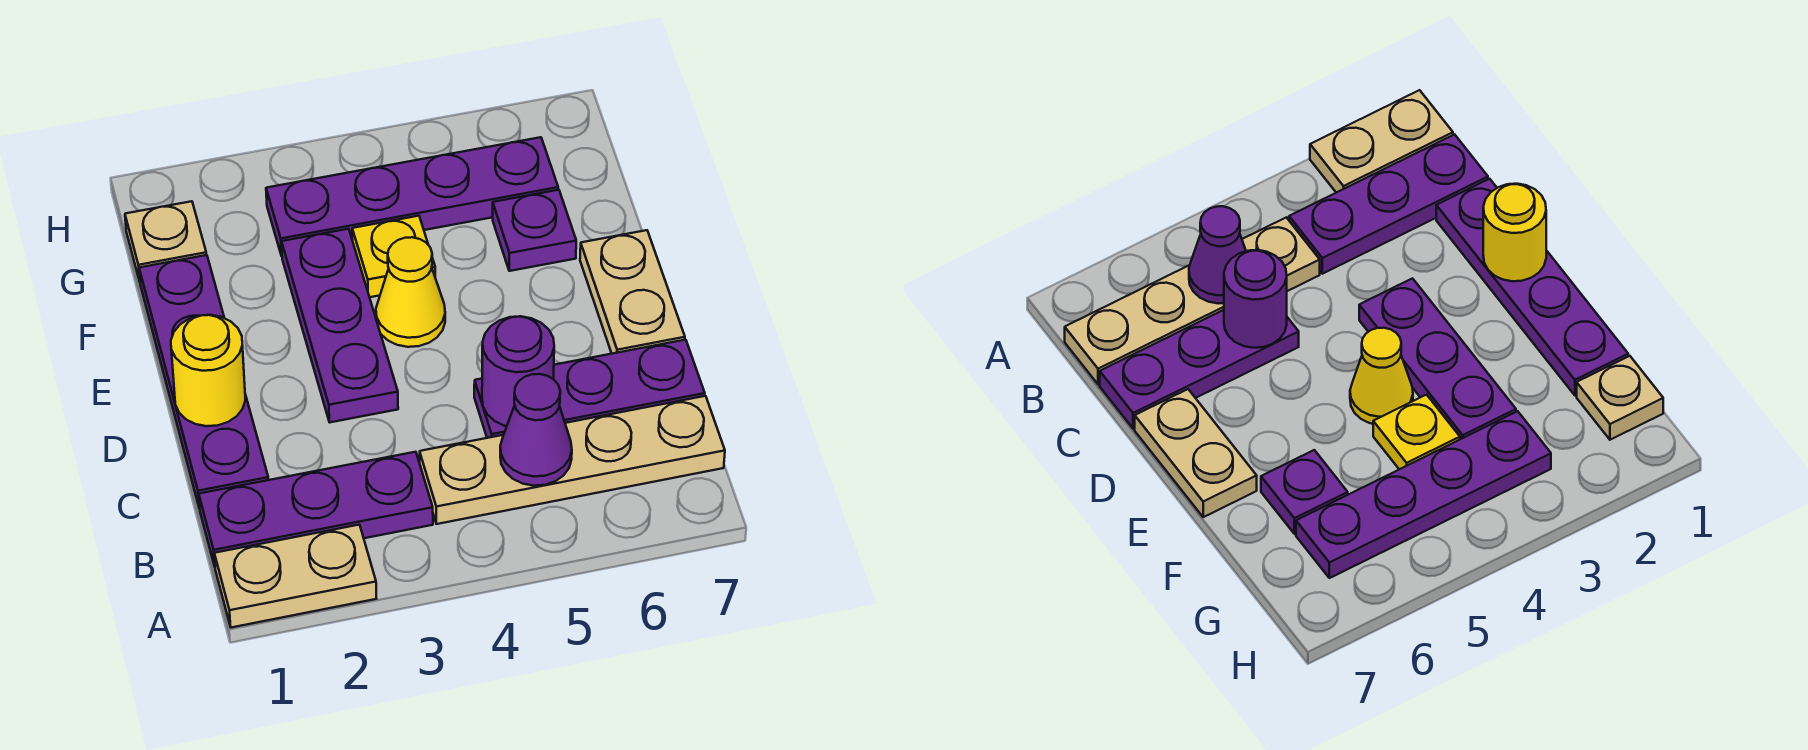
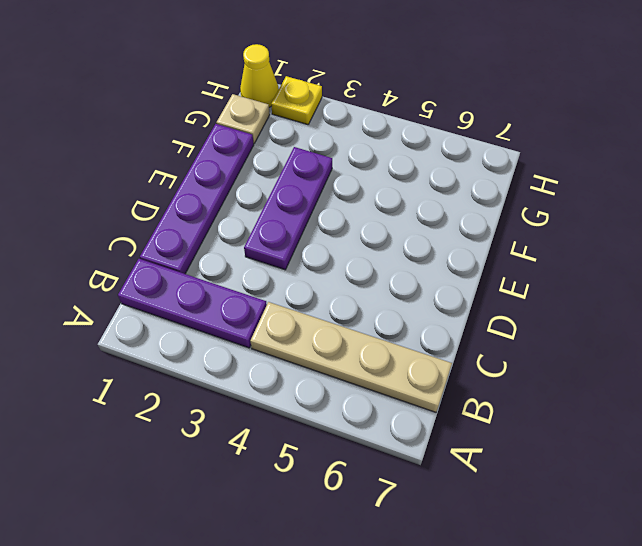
yellow 1x1 cone [240,44,279,107] -> yellow 1x1 cone moved to [376,237,445,347]
yellow 1x1 plate [271,76,322,125] -> yellow 1x1 plate moved to [352,216,435,297]
none -> tan 1x2 plate [214,525,377,628]
none -> purple 1x3 plate [474,340,705,438]
none -> tan 1x2 plate [580,230,685,354]

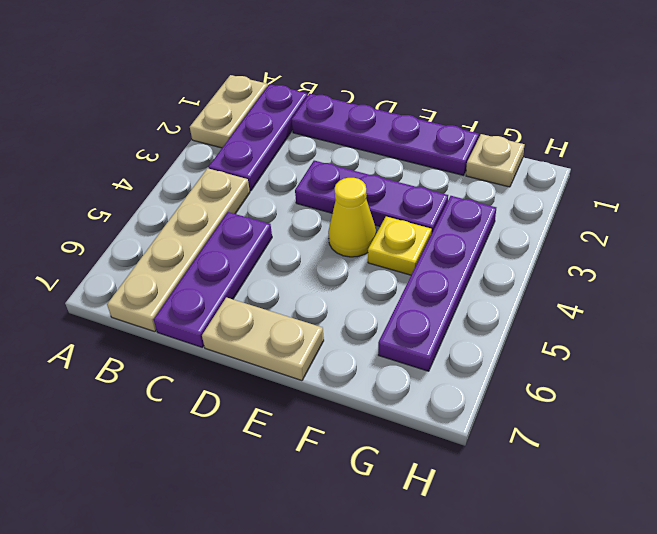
none -> purple 1x1 plate [493,190,576,271]
none -> purple 1x1 cone [500,374,572,486]
none -> purple 1x1 round brick [482,316,554,426]

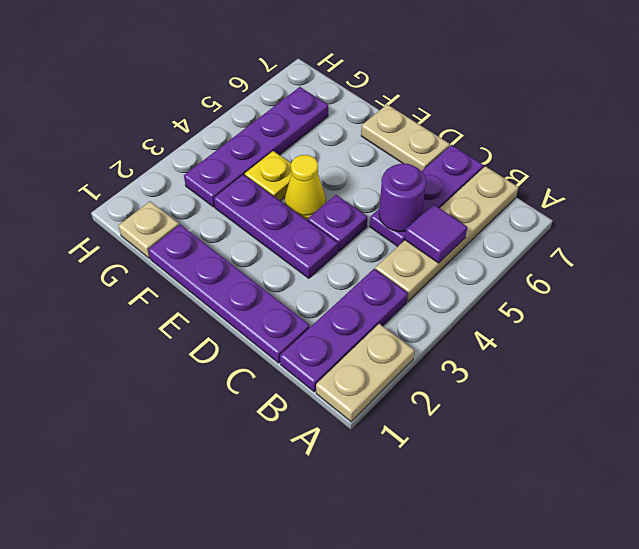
purple 1x1 tile [405,204,467,263] -> purple 1x1 cone [500,374,572,486]
purple 1x1 plate [308,195,367,251] -> purple 1x1 plate moved to [493,190,576,271]
none -> yellow 1x1 round brick [171,315,245,426]

